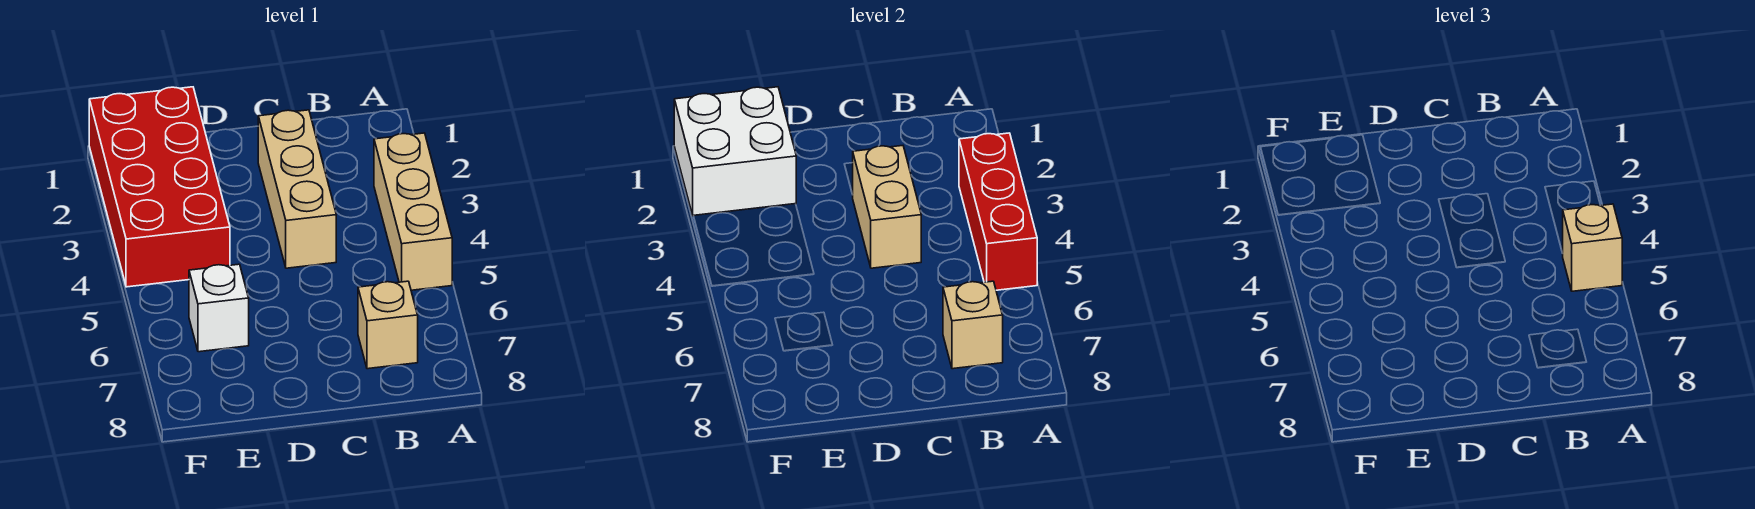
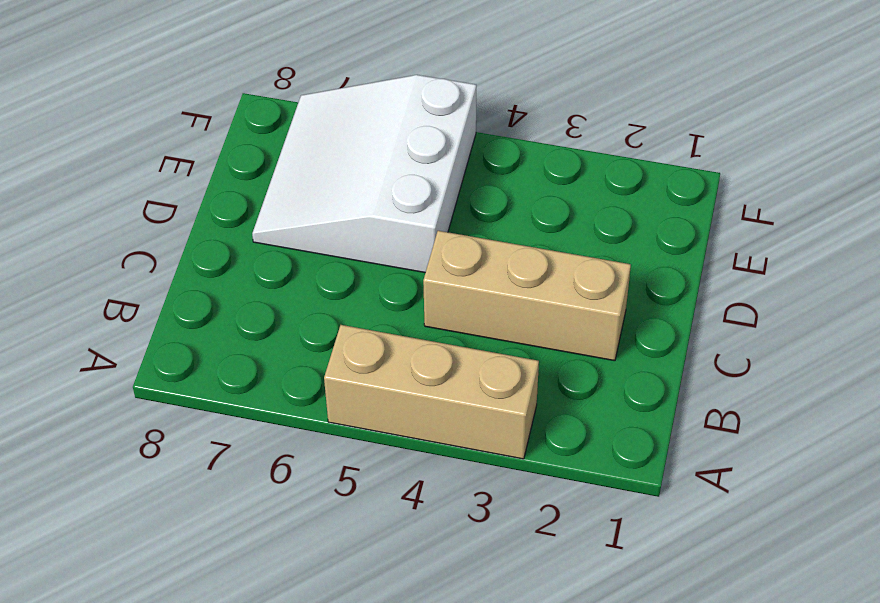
white 3x3 slope [252,75,476,273] -> white 1x1 brick [189,264,249,352]
none -> tan 1x1 brick [358,281,418,369]
none -> red 2x4 brick [89,87,230,287]

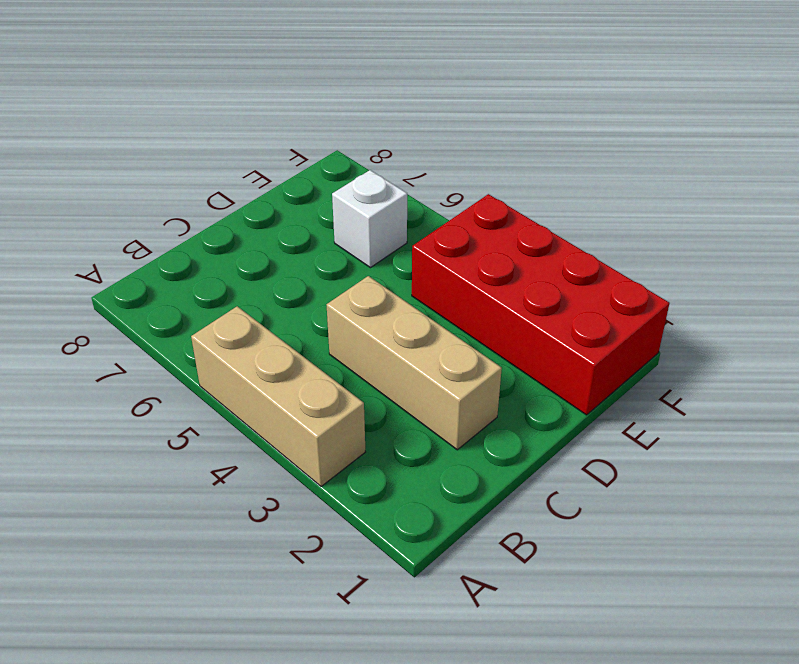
none -> tan 1x1 brick [358,281,418,369]
none -> red 1x3 brick [959,133,1037,290]

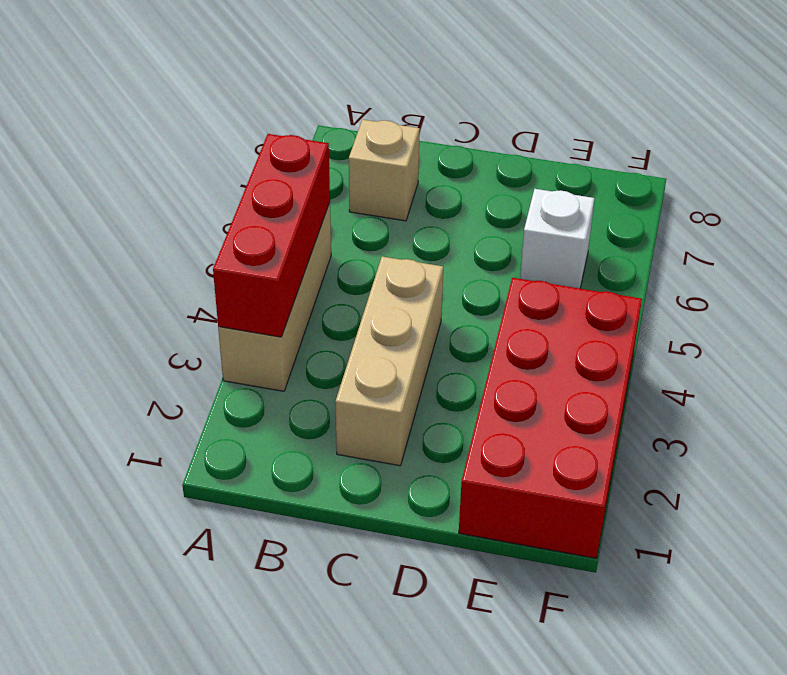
none -> tan 1x1 brick [943,281,1003,369]
none -> tan 1x2 brick [852,146,921,268]

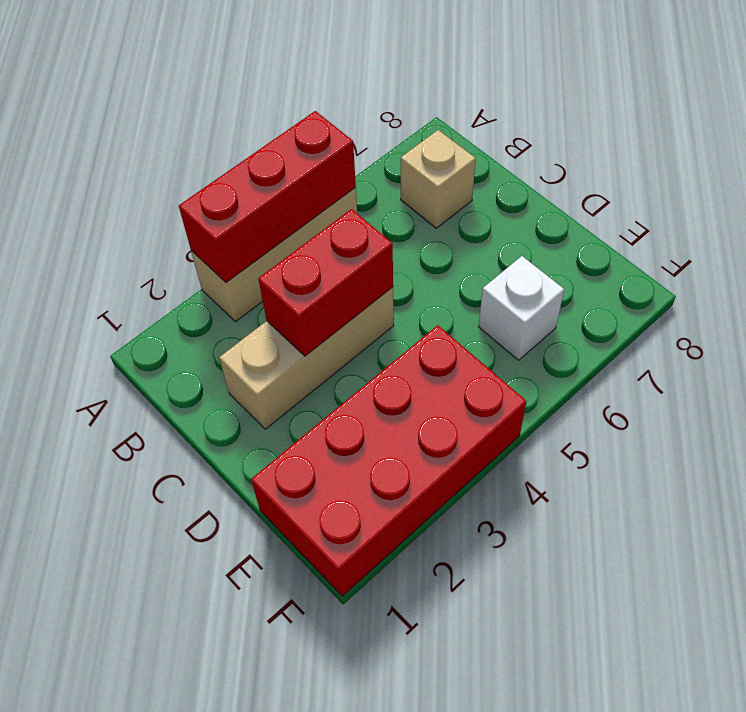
red 1x2 brick [258,209,393,356] -> tan 1x2 brick [852,146,921,268]
none -> tan 1x1 brick [943,281,1003,369]
none -> white 2x2 brick [674,87,796,216]

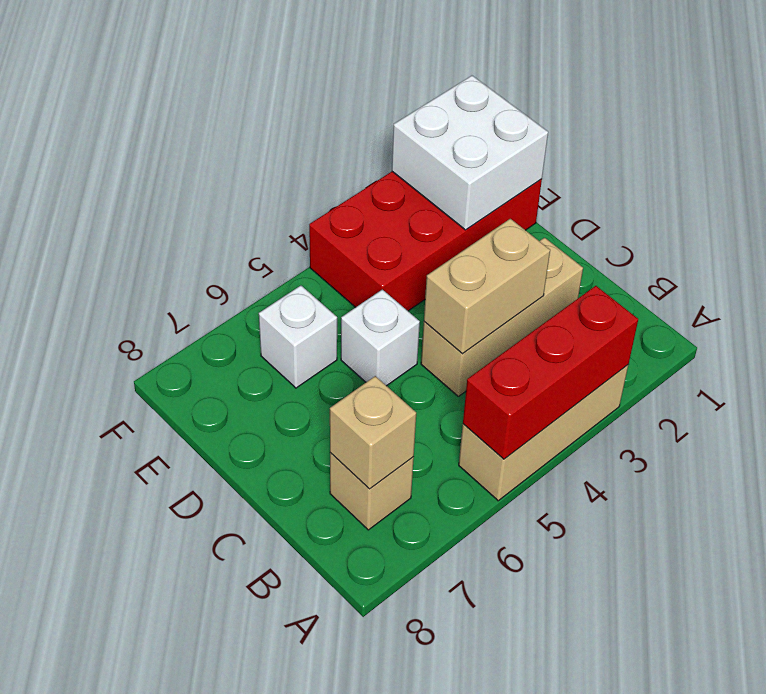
white 1x1 brick [341,289,420,386] -> none
none -> tan 1x1 brick [1563,204,1622,291]

